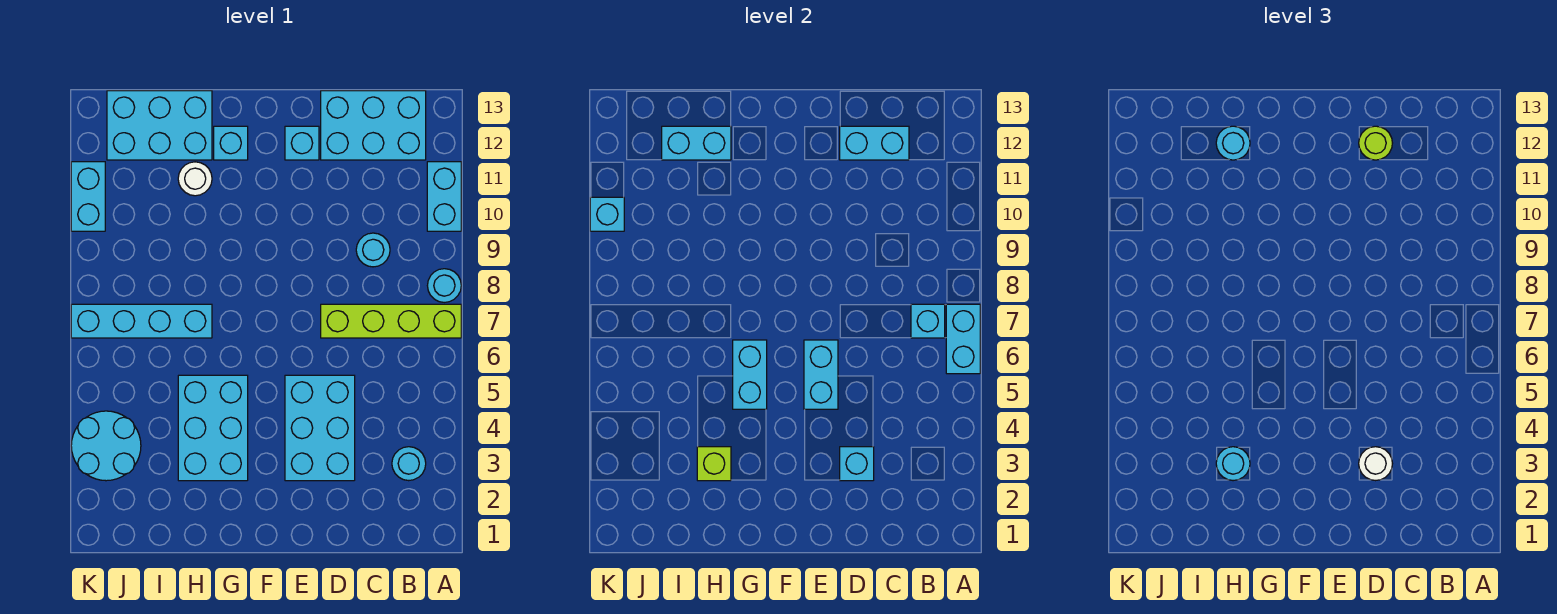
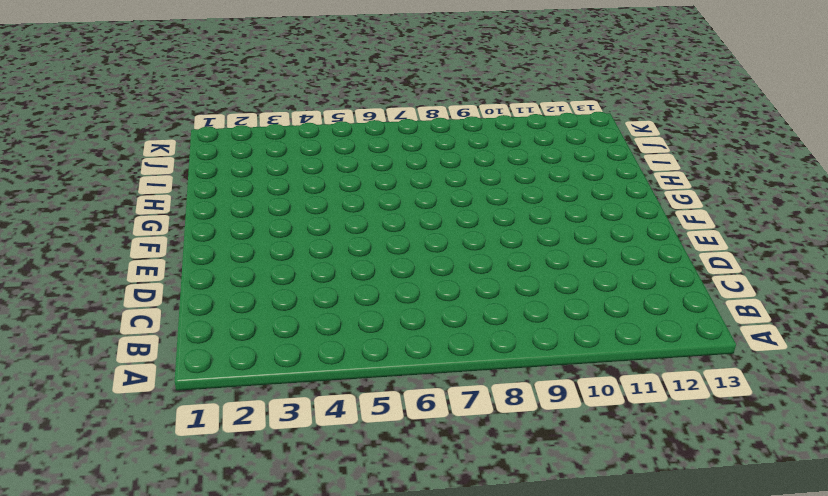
none -> lime 1x4 brick [321,304,461,338]
none -> cyan 1x1 round brick [427,269,461,302]
none -> cyan 1x2 brick [427,162,461,231]

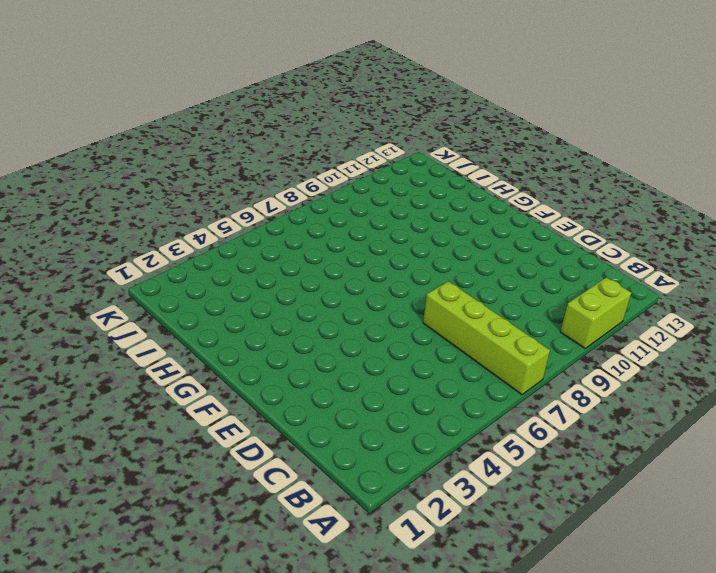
lime 1x2 brick [561,277,631,348] -> cyan 1x2 brick [427,162,461,231]
none -> cyan 1x1 round brick [427,269,461,302]
none -> cyan 1x1 round brick [392,447,426,481]
none -> cyan 2x3 brick [321,91,426,160]

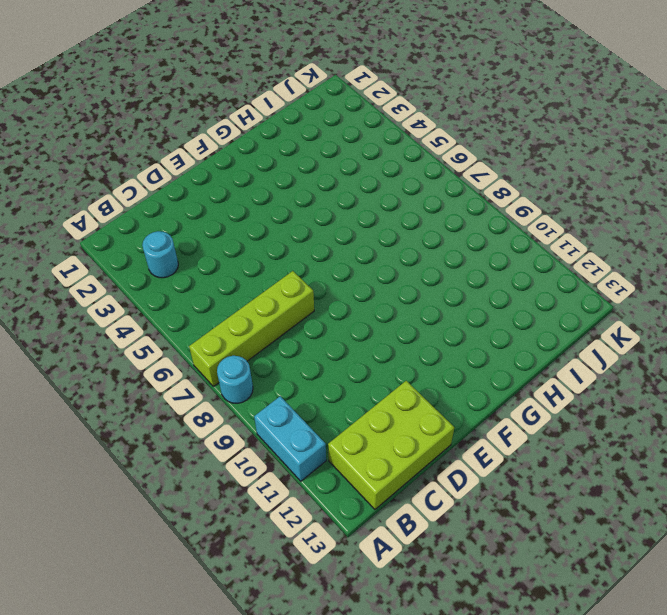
lime 2x3 brick [328,381,454,509] -> cyan 2x3 brick [321,91,426,160]
none -> cyan 1x1 round brick [356,233,390,267]
none -> cyan 2x3 brick [285,375,355,481]
none -> cyan 1x1 brick [285,126,319,160]

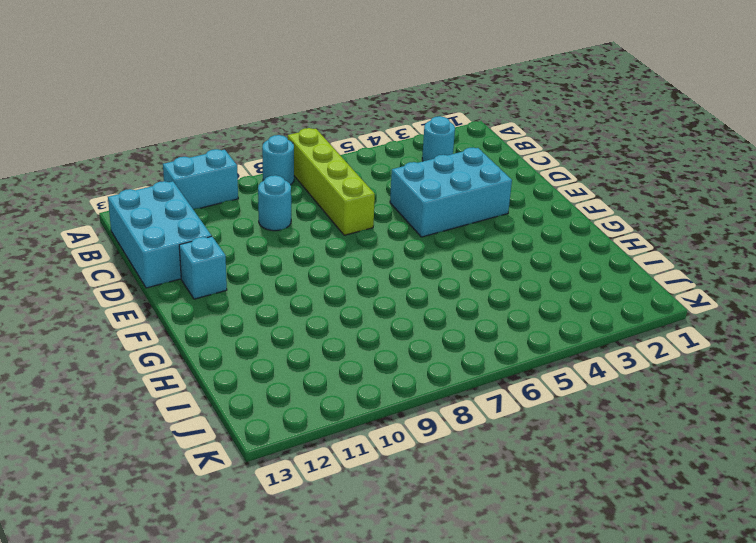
none -> cyan 2x3 brick [178,375,248,481]
none -> cyan 1x1 brick [214,126,248,160]
none -> cyan 1x4 brick [71,304,212,338]

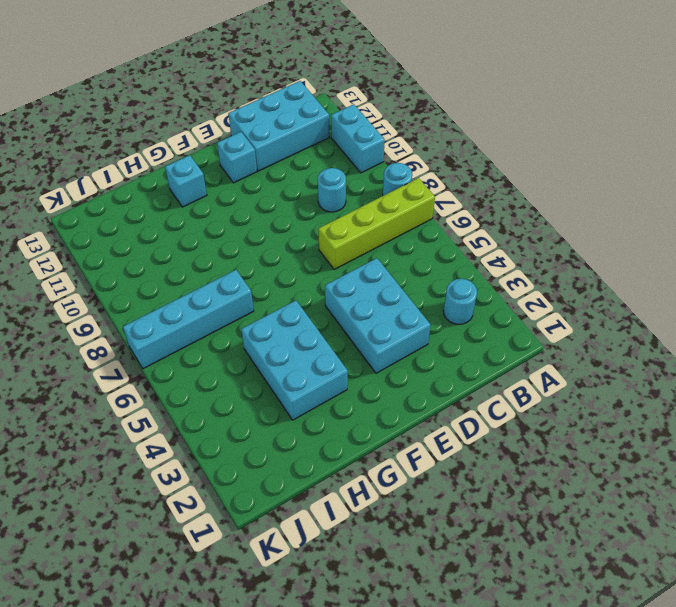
none -> white 1x1 round brick [178,162,212,196]
none -> cyan 2x3 brick [107,91,212,160]
none -> cyan 2x2 round brick [71,411,141,481]

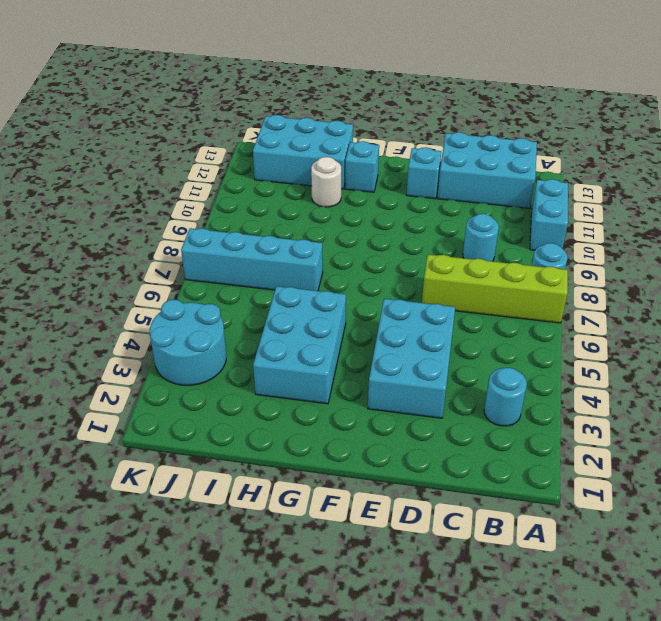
none -> cyan 1x2 brick [71,162,105,231]
none -> cyan 1x2 brick [946,304,980,374]
none -> cyan 1x1 brick [911,304,945,338]

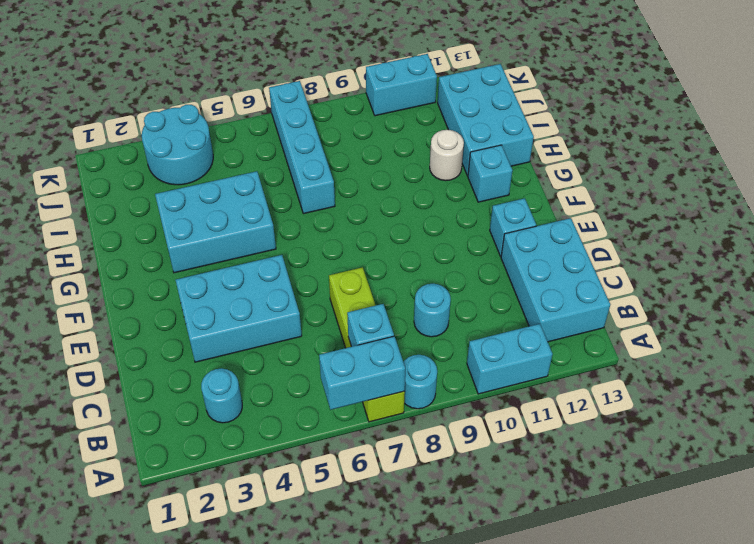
none -> cyan 1x2 brick [840,126,909,160]
none -> cyan 1x1 brick [840,447,874,481]
none -> cyan 1x2 brick [804,340,838,409]

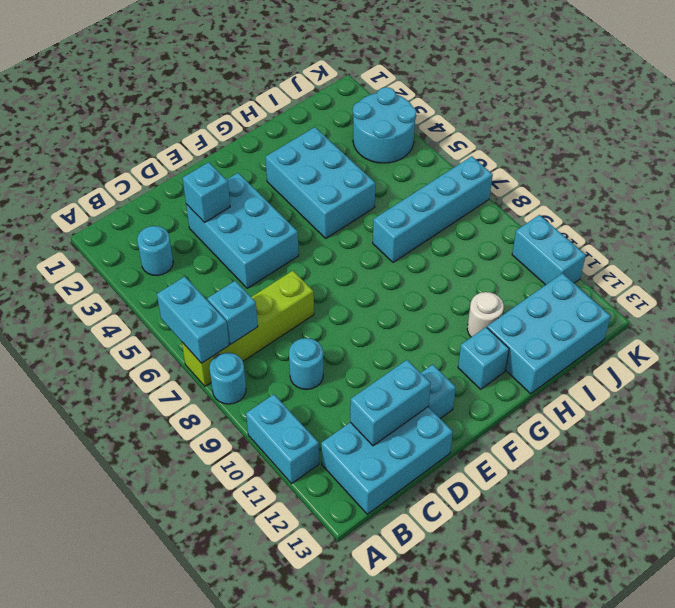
none -> cyan 1x2 brick [804,340,838,409]
none -> cyan 1x2 brick [733,340,767,409]
none -> lime 1x1 brick [697,447,731,481]

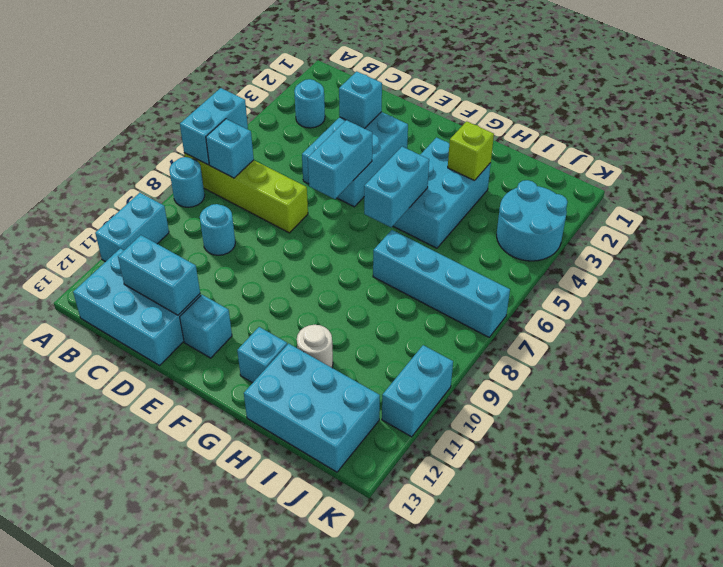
none -> cyan 1x2 brick [662,126,731,160]
none -> cyan 1x1 brick [590,197,624,231]
none -> white 1x1 round brick [1359,447,1393,481]

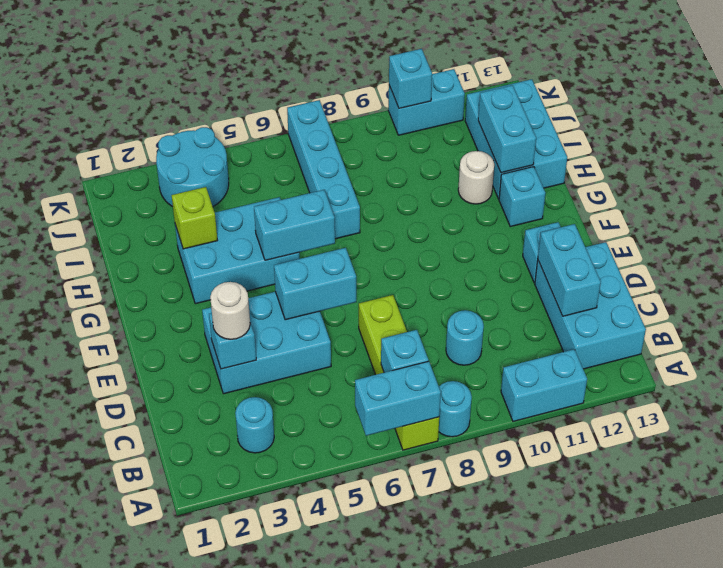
none -> lime 1x1 round brick [1359,126,1392,160]
none -> cyan 1x1 round brick [1216,447,1250,481]
none -> cyan 1x1 round brick [1216,126,1250,160]

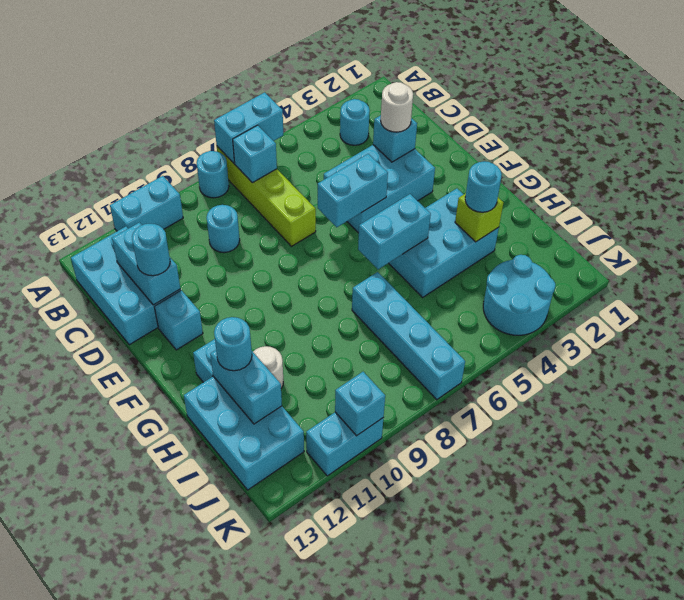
cyan 1x1 round brick [132,224,170,276] -> lime 1x1 round brick [1359,126,1392,160]

